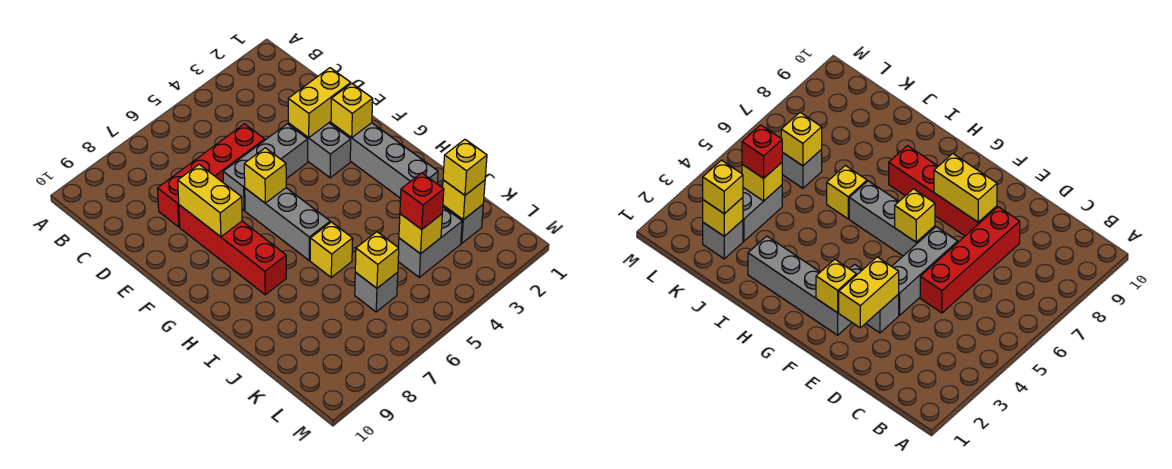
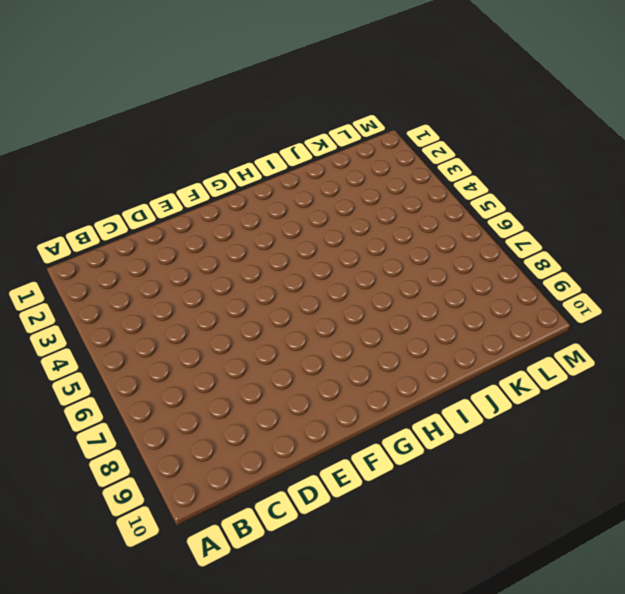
none -> red 1x4 brick [157,124,265,227]
none -> grey 1x2 brick [288,123,351,178]
none -> grey 1x3 brick [223,124,308,210]

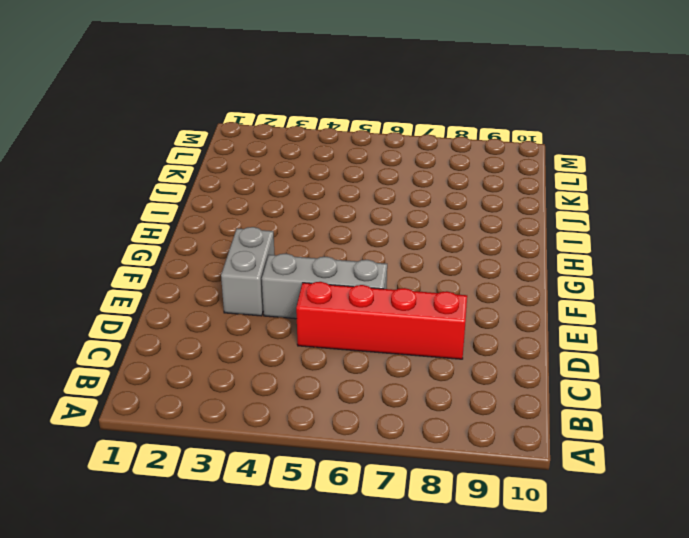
none -> red 1x4 brick [179,205,286,295]
none -> grey 1x4 brick [331,123,438,198]
none -> grey 1x3 brick [245,188,330,260]

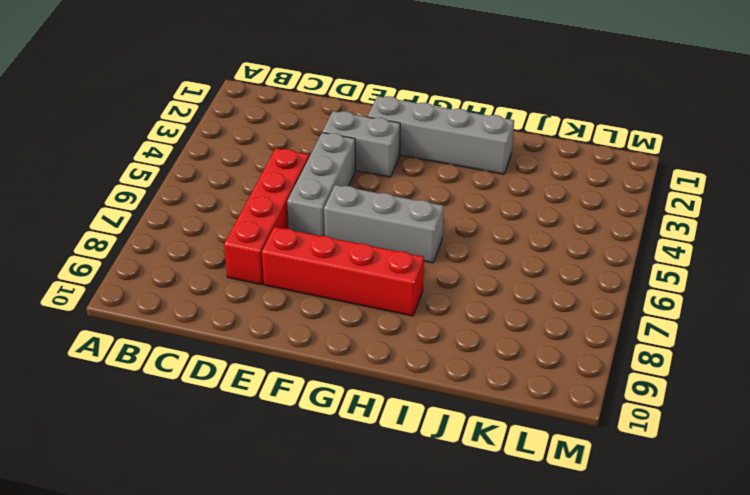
none -> yellow 1x1 brick [310,222,353,277]
none -> grey 1x1 brick [443,205,483,243]
none -> grey 1x2 brick [398,207,462,277]

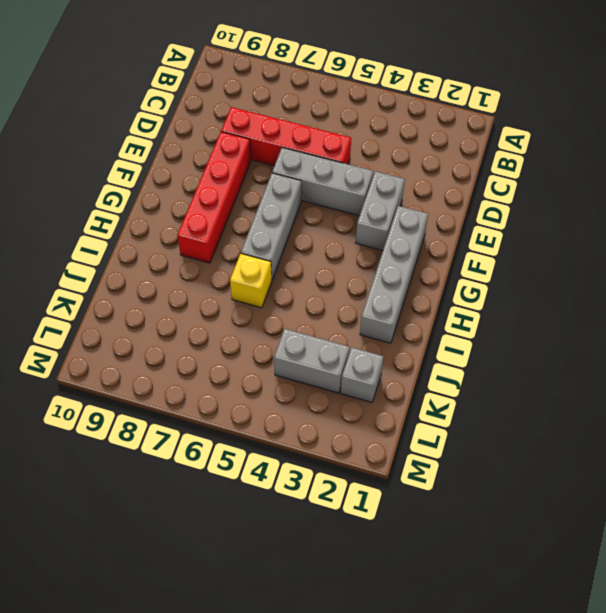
none -> grey 1x1 brick [355,272,398,312]
none -> yellow 1x2 brick [288,68,351,138]
none -> yellow 1x2 brick [178,165,242,237]

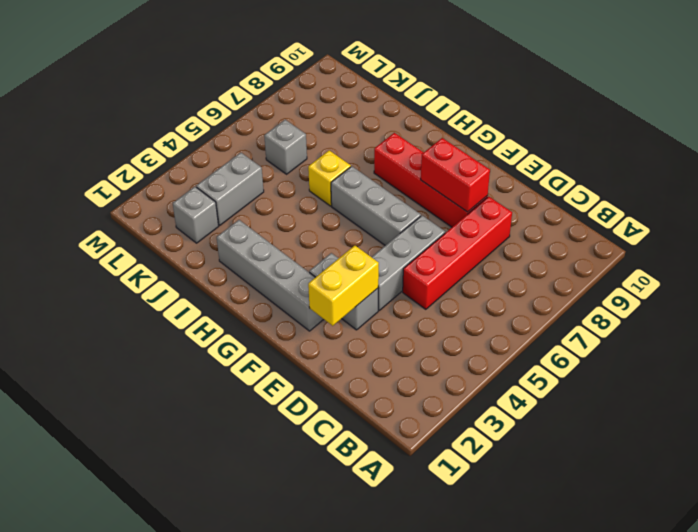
red 1x2 brick [421,138,490,212] -> yellow 1x2 brick [178,165,242,237]
none -> yellow 1x1 brick [331,83,373,138]
none -> yellow 1x1 brick [244,148,286,203]
none -> yellow 1x1 brick [443,180,485,220]

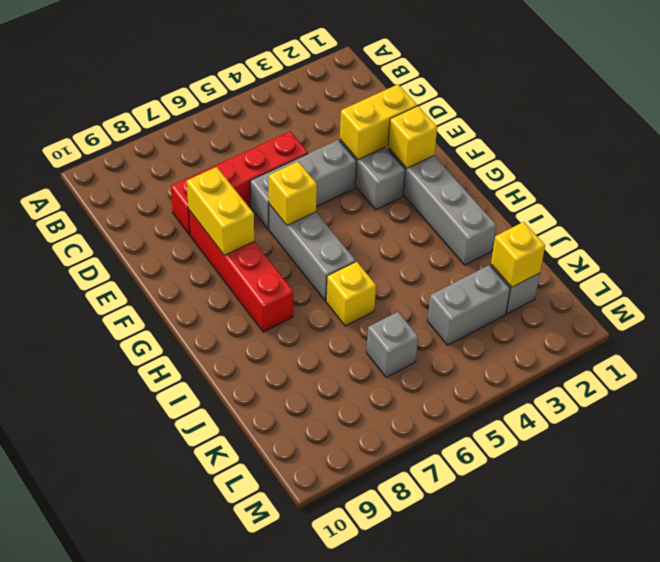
none -> yellow 1x1 brick [399,214,442,254]
none -> yellow 1x1 brick [355,232,399,288]
none -> yellow 1x1 brick [443,139,487,195]

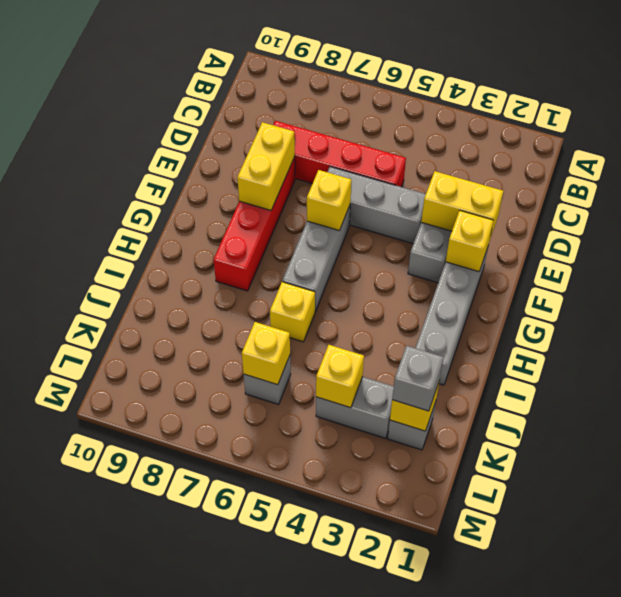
grey 1x1 brick [392,346,443,411] -> yellow 1x1 brick [443,139,487,195]
none -> red 1x1 brick [400,173,444,229]

